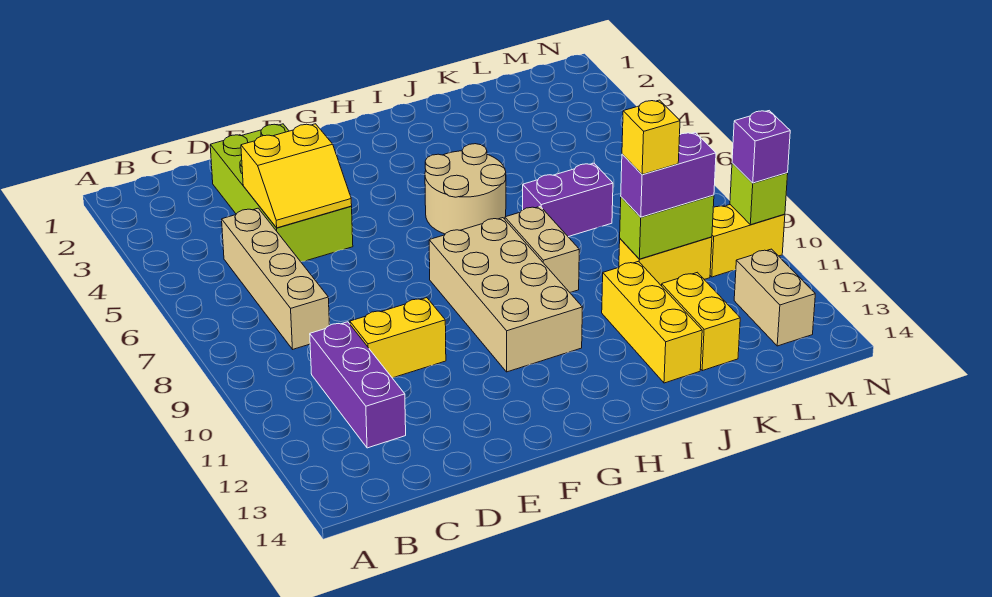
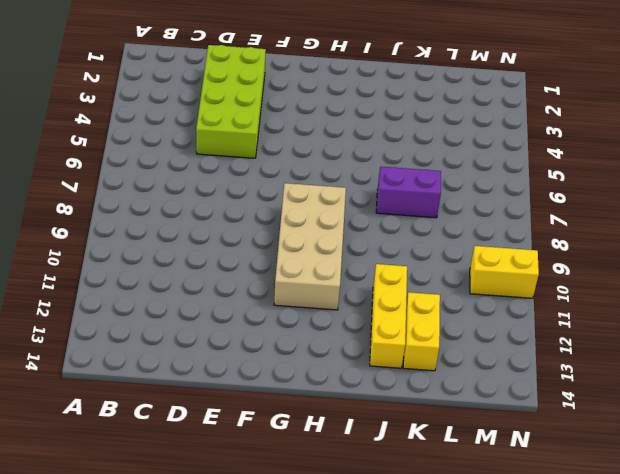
none -> tan 1x4 brick [222,208,330,349]
none -> purple 1x3 brick [310,322,406,448]
none -> yellow 1x2 brick [350,298,446,378]

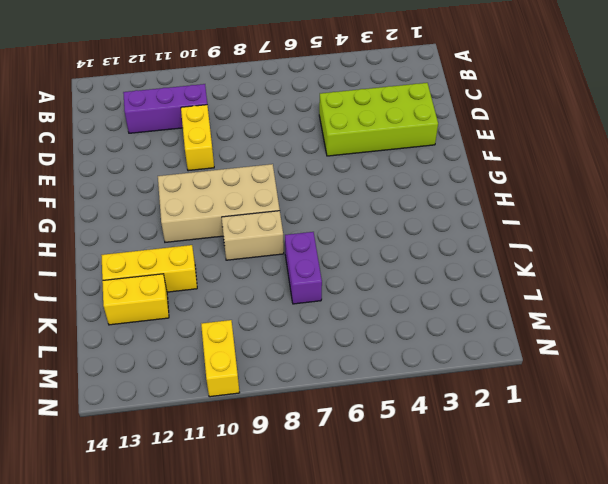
none -> tan 1x4 brick [222,208,330,349]
none -> tan 2x2 round brick [425,144,506,234]
none -> yellow 1x2 brick [619,237,712,286]

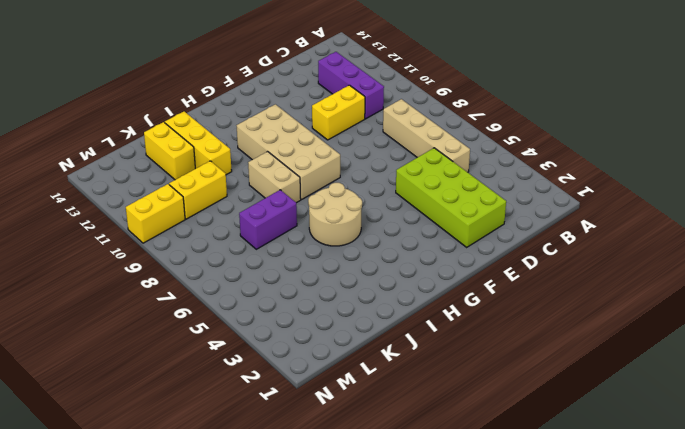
none -> tan 1x2 brick [734,249,815,346]
none -> yellow 2x2 slope [241,124,352,228]
none -> lime 1x2 brick [620,195,714,259]

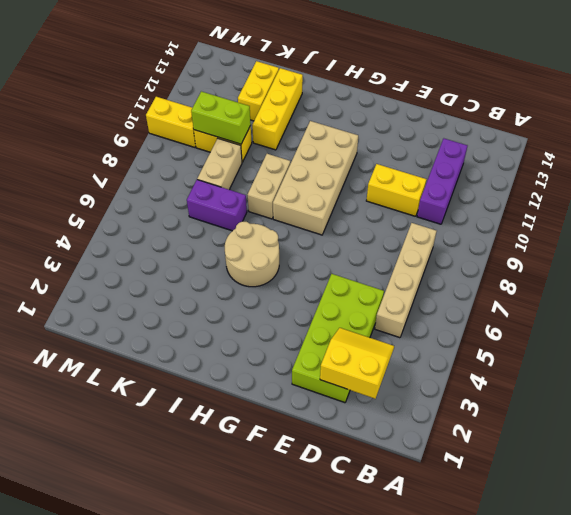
yellow 2x2 slope [320,328,394,399] -> yellow 2x2 slope moved to [241,124,352,228]
tan 1x2 brick [197,139,242,190] -> tan 1x2 brick moved to [734,249,815,346]
none -> lime 1x1 brick [730,163,788,225]
none -> purple 1x2 brick [621,132,716,217]
none -> purple 1x1 brick [732,111,790,183]

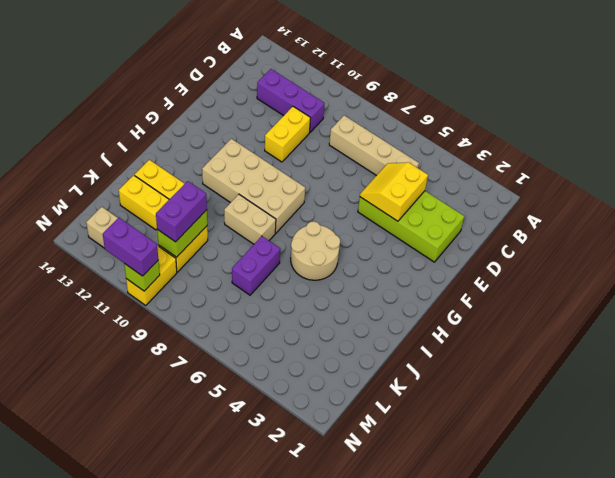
purple 1x2 brick [103,218,158,276] -> purple 1x1 brick [732,111,790,183]
none -> yellow 1x1 brick [622,100,680,174]

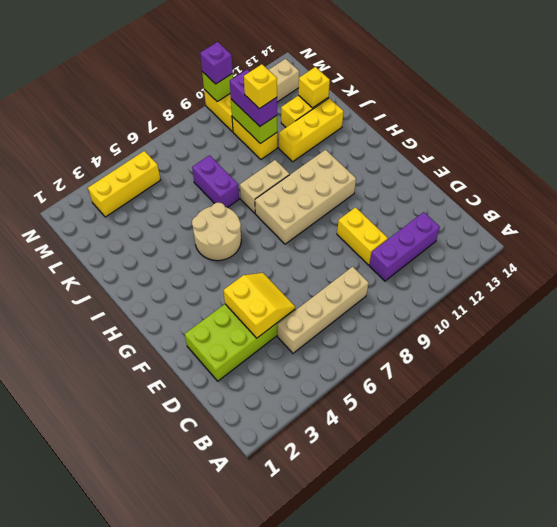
yellow 1x1 brick [298,67,330,108] -> none
yellow 1x3 brick [88,151,160,217] -> none

